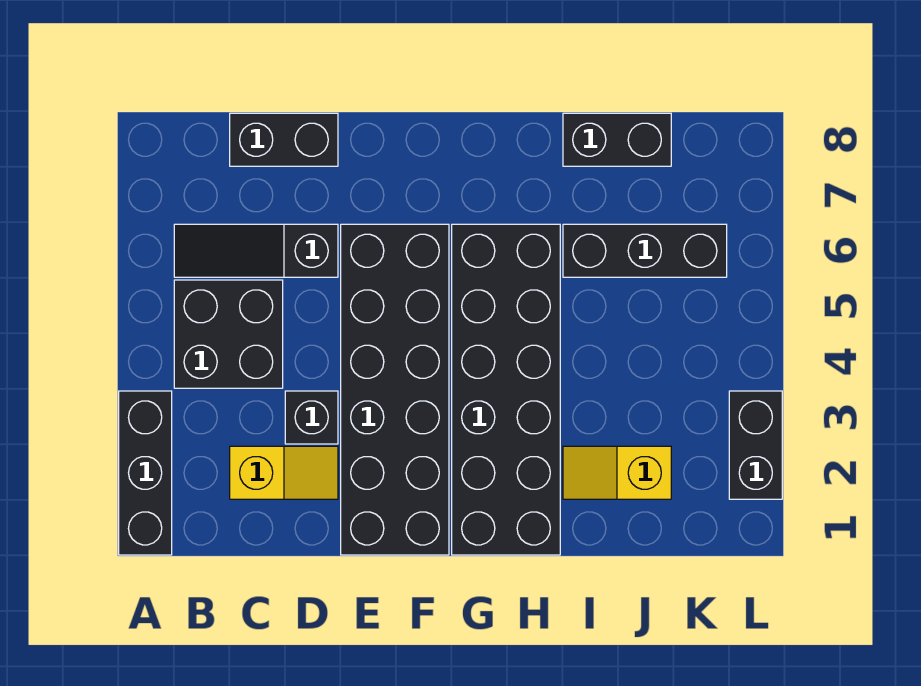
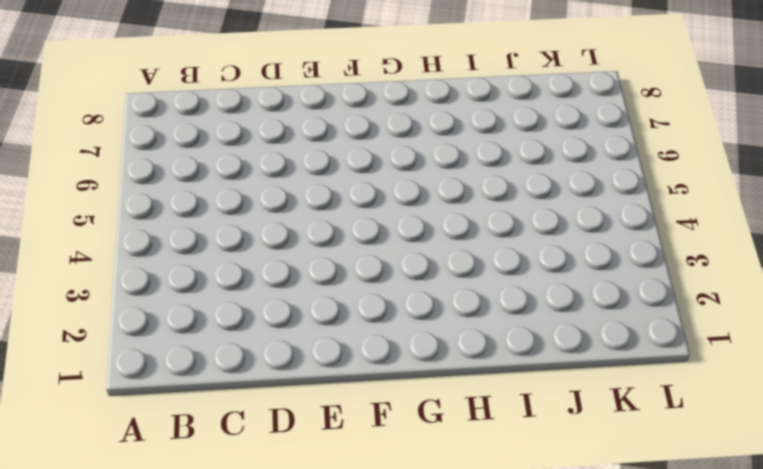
none -> black 1x3 brick [119,391,172,555]
none -> black 2x2 brick [174,280,283,388]
none -> black 1x3 slope [174,224,338,277]

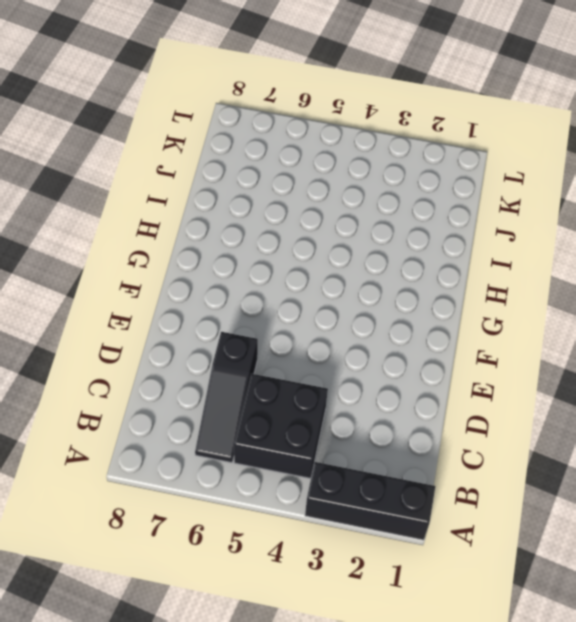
none -> yellow 1x2 slope [230,446,338,499]
none -> black 1x2 brick [230,113,338,166]
none -> black 1x1 brick [285,391,338,444]

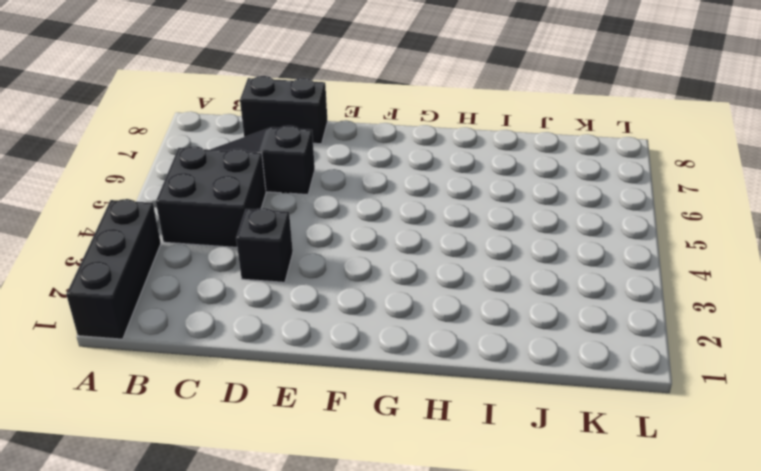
none -> yellow 1x2 slope [230,446,338,499]
none -> black 2x6 brick [341,224,449,555]
none -> black 2x6 brick [452,224,560,555]

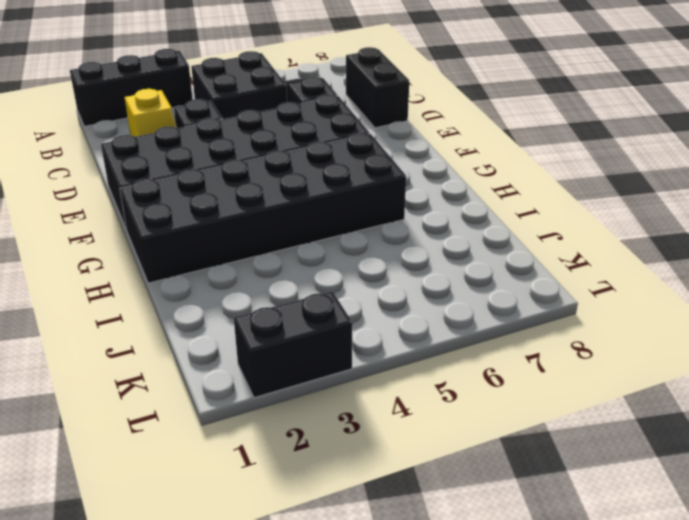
none -> yellow 1x2 slope [563,446,671,499]
none -> black 1x3 brick [563,224,727,277]
none -> black 1x2 brick [563,113,671,166]

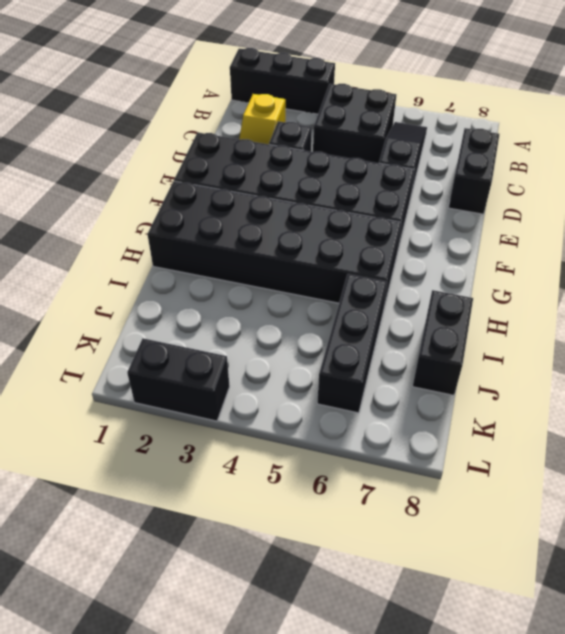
none -> yellow 1x2 slope [563,446,671,499]

